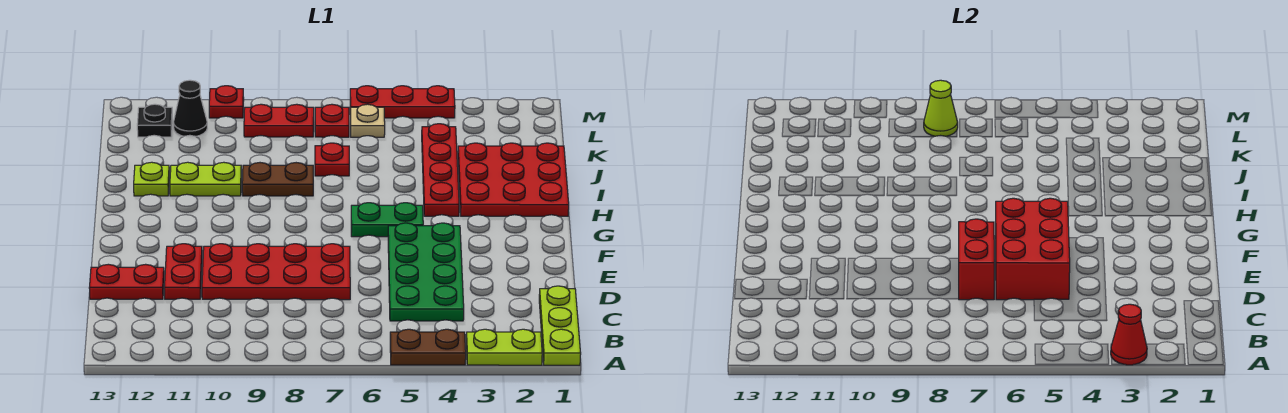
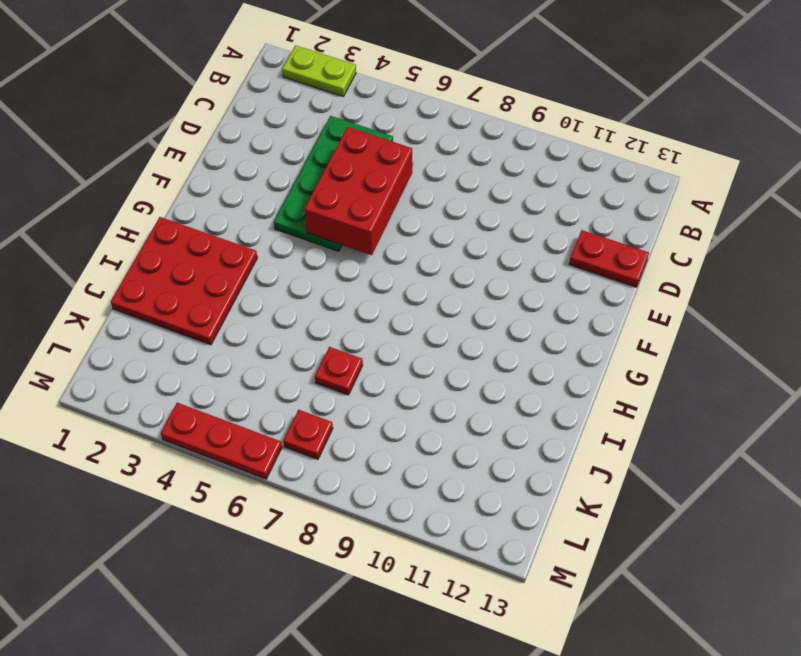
none -> lime 1x3 plate [539,286,581,365]
none -> brown 1x2 plate [390,329,466,365]
none -> red 2x4 plate [202,244,350,300]

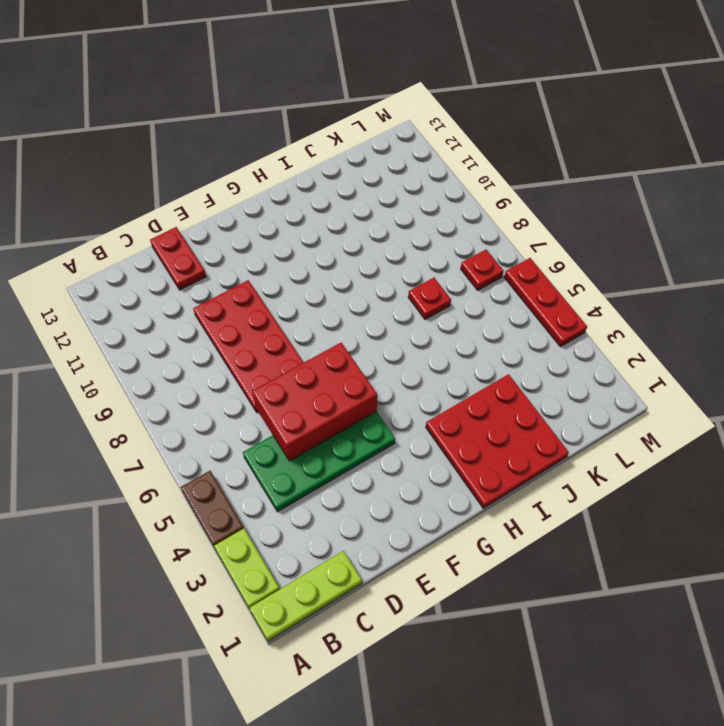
none -> red 1x2 plate [164,244,202,299]
none -> green 1x2 plate [351,203,423,237]
none -> red 1x4 plate [422,124,459,216]

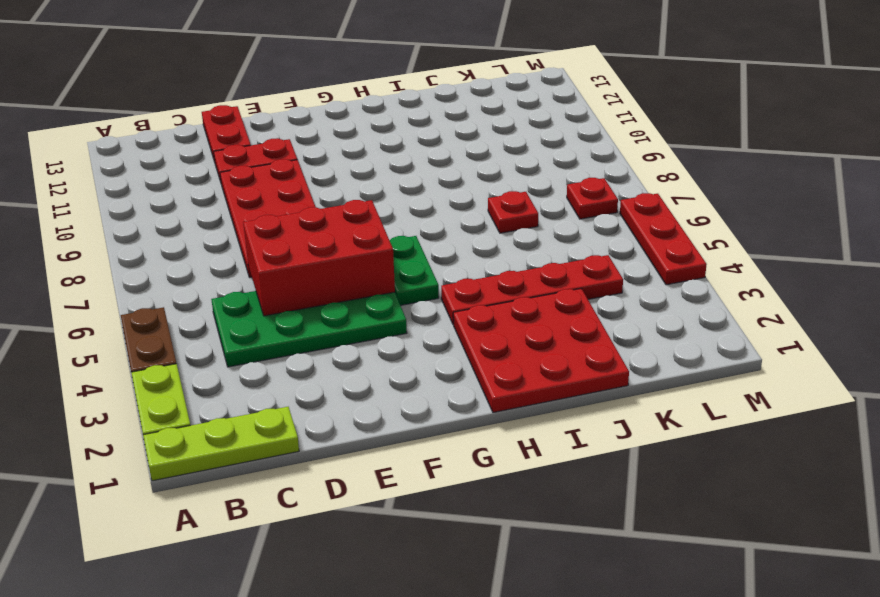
none -> brown 1x2 plate [242,163,313,196]
none -> lime 1x2 plate [170,162,241,196]
none -> lime 1x1 plate [134,162,169,196]

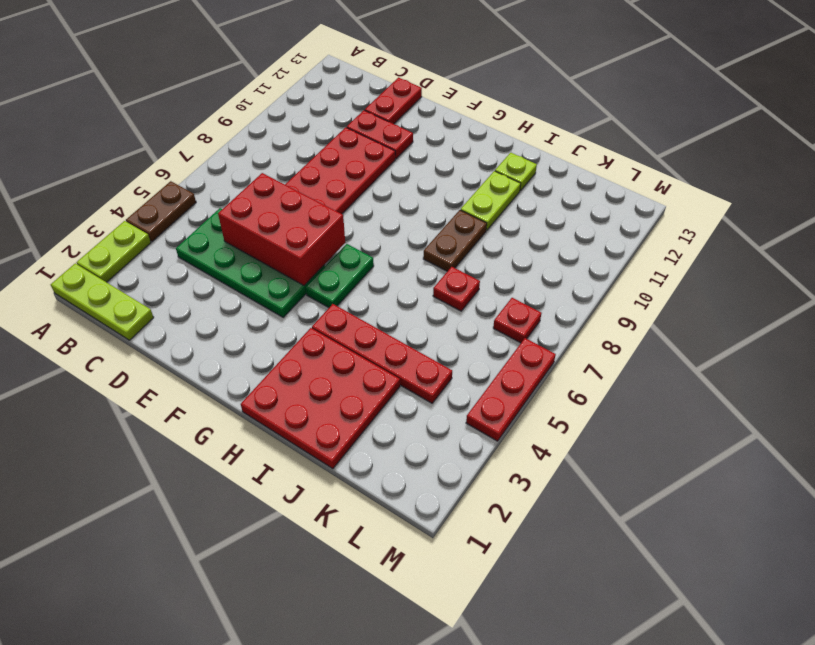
none -> tan 1x1 plate [351,104,385,137]
none -> red 1x2 plate [244,104,314,137]
none -> black 1x1 cone [174,80,207,136]

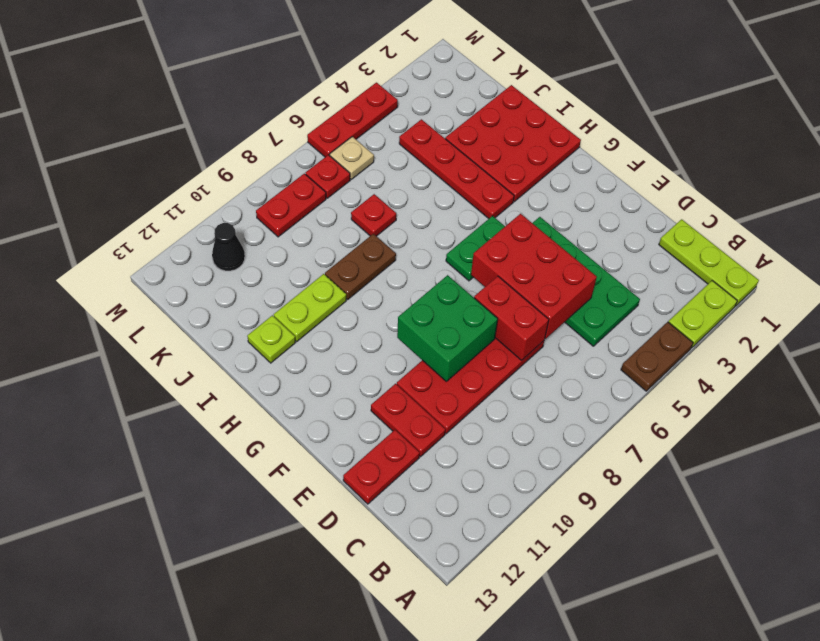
green 2x2 brick [397,275,498,381] -> none
none -> black 1x1 plate [137,104,172,137]
none -> red 1x1 plate [209,86,244,118]
none -> red 1x1 cone [1111,304,1147,365]

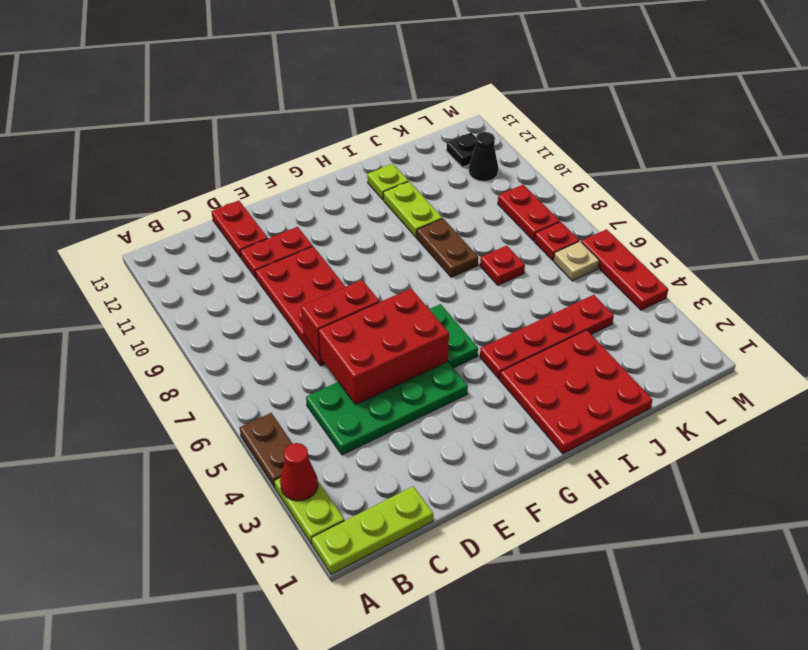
none -> red 1x1 plate [209,86,244,118]
none -> lime 1x1 cone [924,80,958,136]

